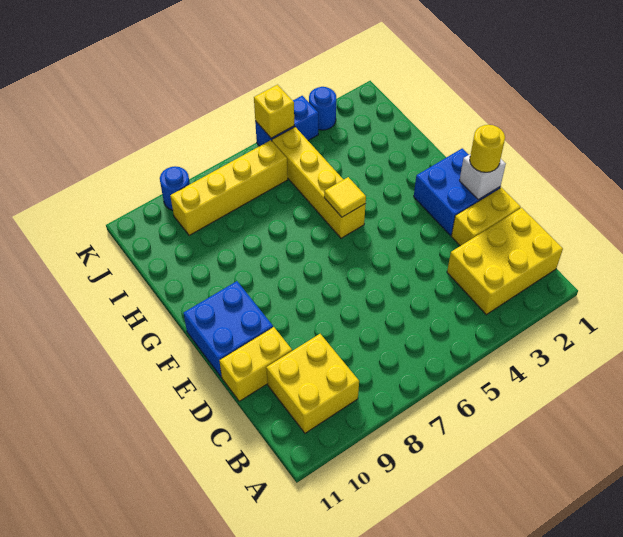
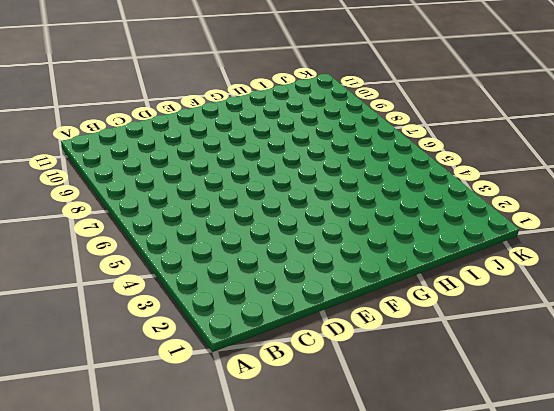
none -> yellow 2x3 brick [447,208,563,315]
none -> yellow 2x2 brick [266,334,359,433]
none -> yellow 1x2 brick [451,188,521,246]

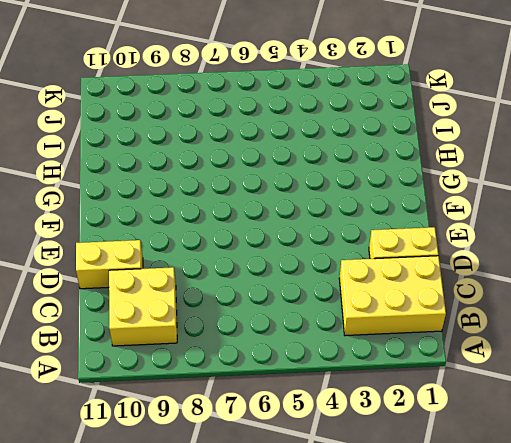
none -> blue 2x2 brick [414,148,500,235]
none -> blue 2x2 brick [184,281,273,377]
none -> yellow 1x4 brick [272,127,366,238]

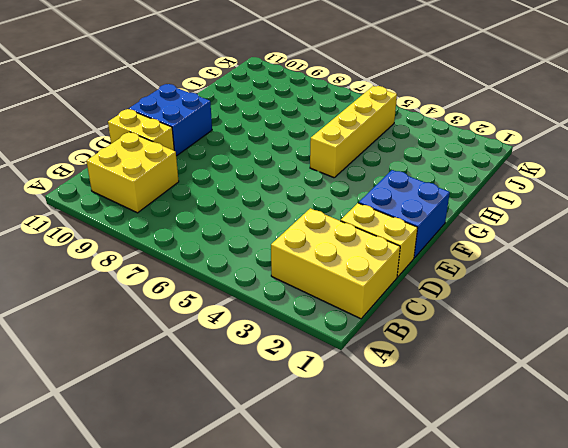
none -> yellow 1x4 brick [170,140,288,236]
none -> blue 1x1 round brick [309,87,336,130]
none -> blue 1x2 brick [255,96,318,146]

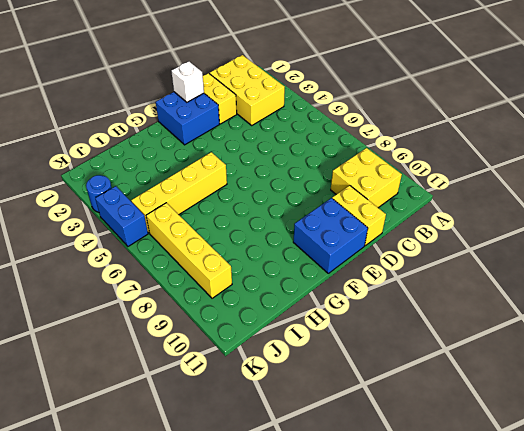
none -> blue 1x1 round brick [160,166,190,210]
none -> yellow 1x1 tile [324,177,366,217]
none -> yellow 1x1 brick [254,85,294,138]

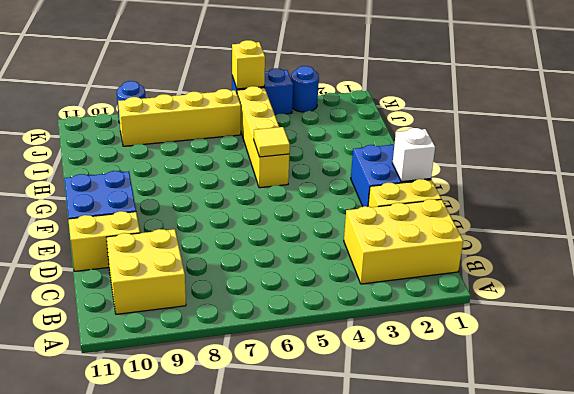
none -> yellow 1x1 round brick [470,125,505,172]

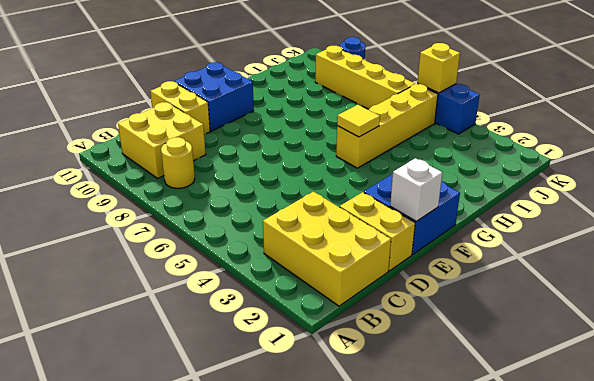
yellow 1x1 round brick [161,137,195,188] -> yellow 1x1 round brick moved to [470,125,505,172]
none -> blue 1x1 round brick [309,87,336,130]

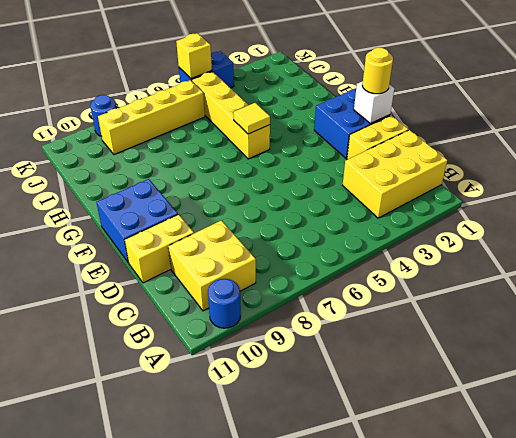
blue 1x1 round brick [208,279,241,328] -> blue 1x1 round brick moved to [309,87,336,130]

